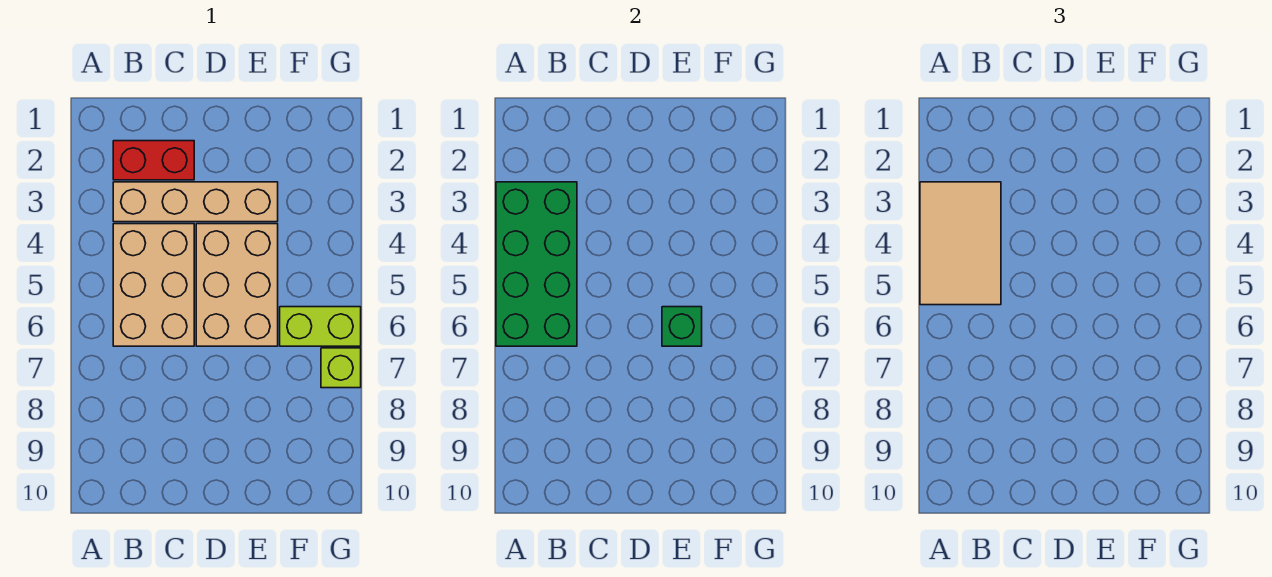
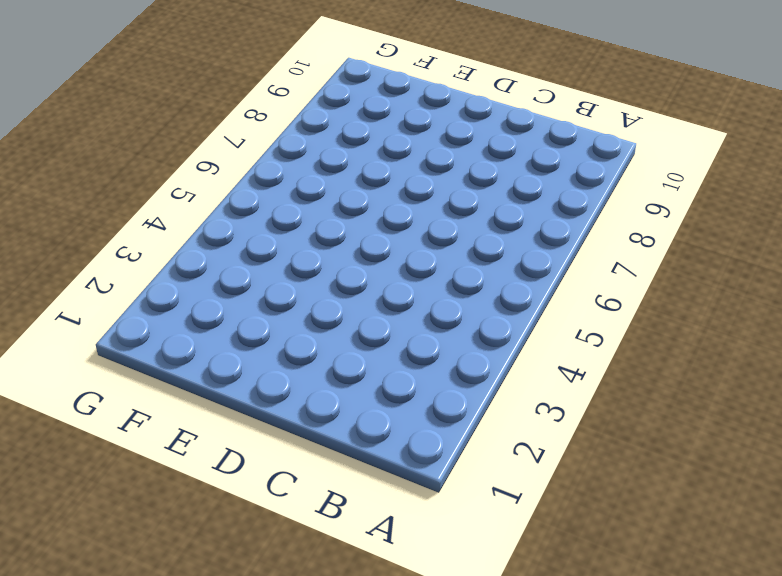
none -> red 1x2 brick [113,141,194,180]
none -> tan 1x4 brick [113,182,278,222]

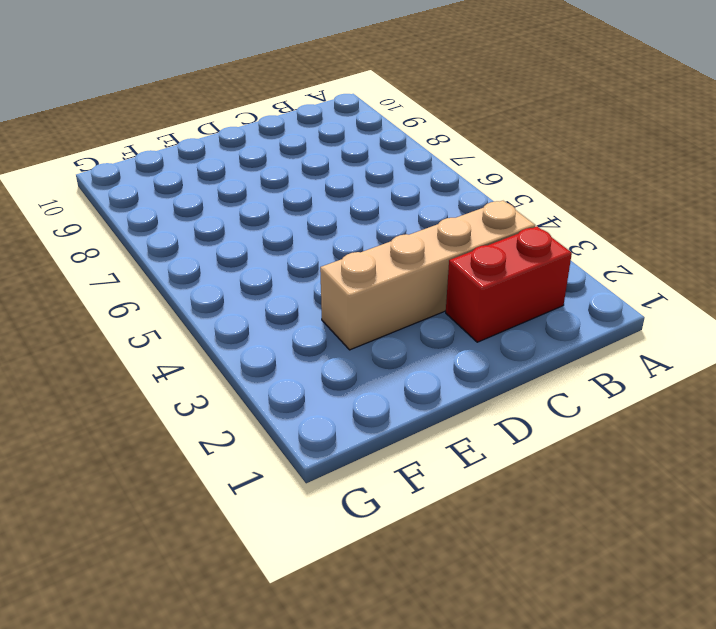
none -> tan 2x3 brick [113,224,194,346]
none -> tan 2x3 brick [196,224,278,346]

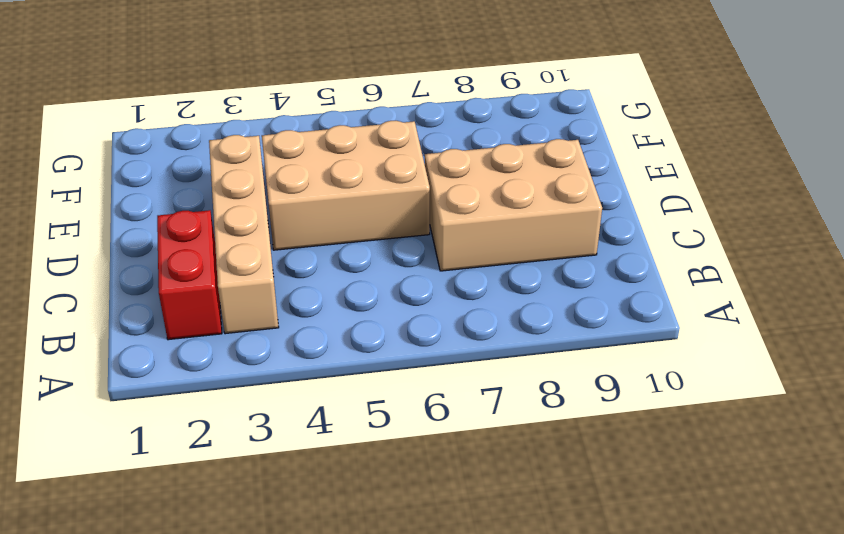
tan 2x3 brick [425,139,602,271] -> tan 2x3 brick moved to [113,224,194,346]
none -> lime 1x2 brick [280,307,361,346]
none -> lime 1x1 brick [321,348,361,388]

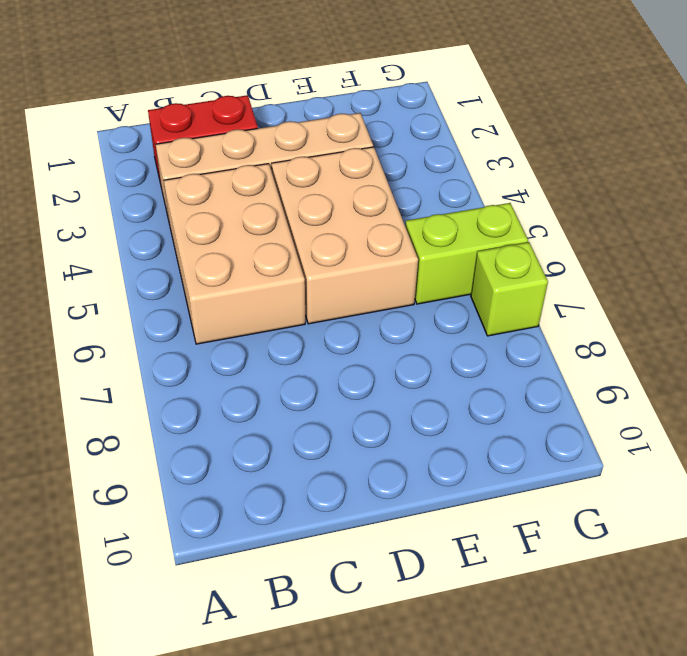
none -> green 2x4 brick [496,182,577,346]
none -> green 1x1 brick [662,307,702,346]

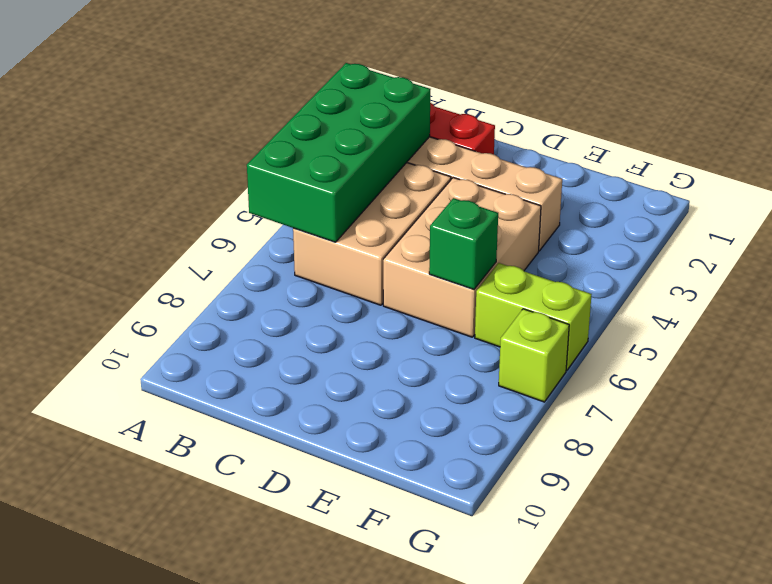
none -> tan 2x3 tile [920,182,1001,305]

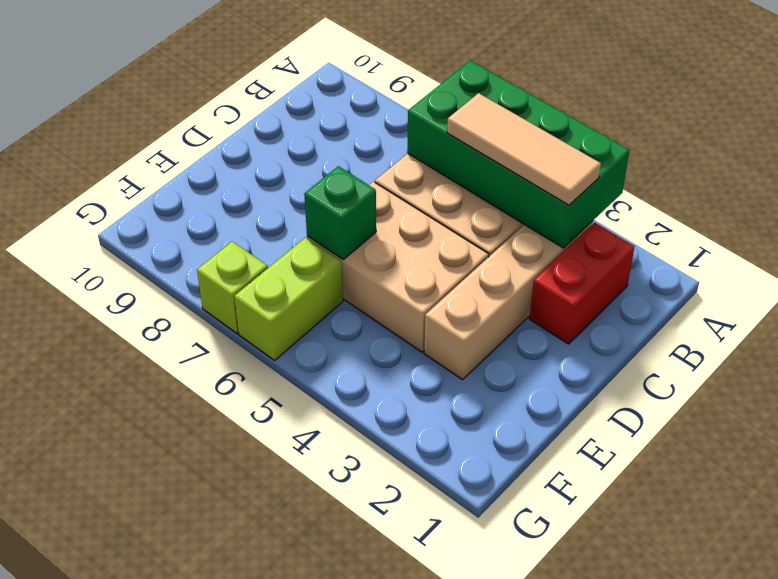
tan 1x3 tile [447,93,601,205] -> tan 2x3 tile [920,182,1001,305]

